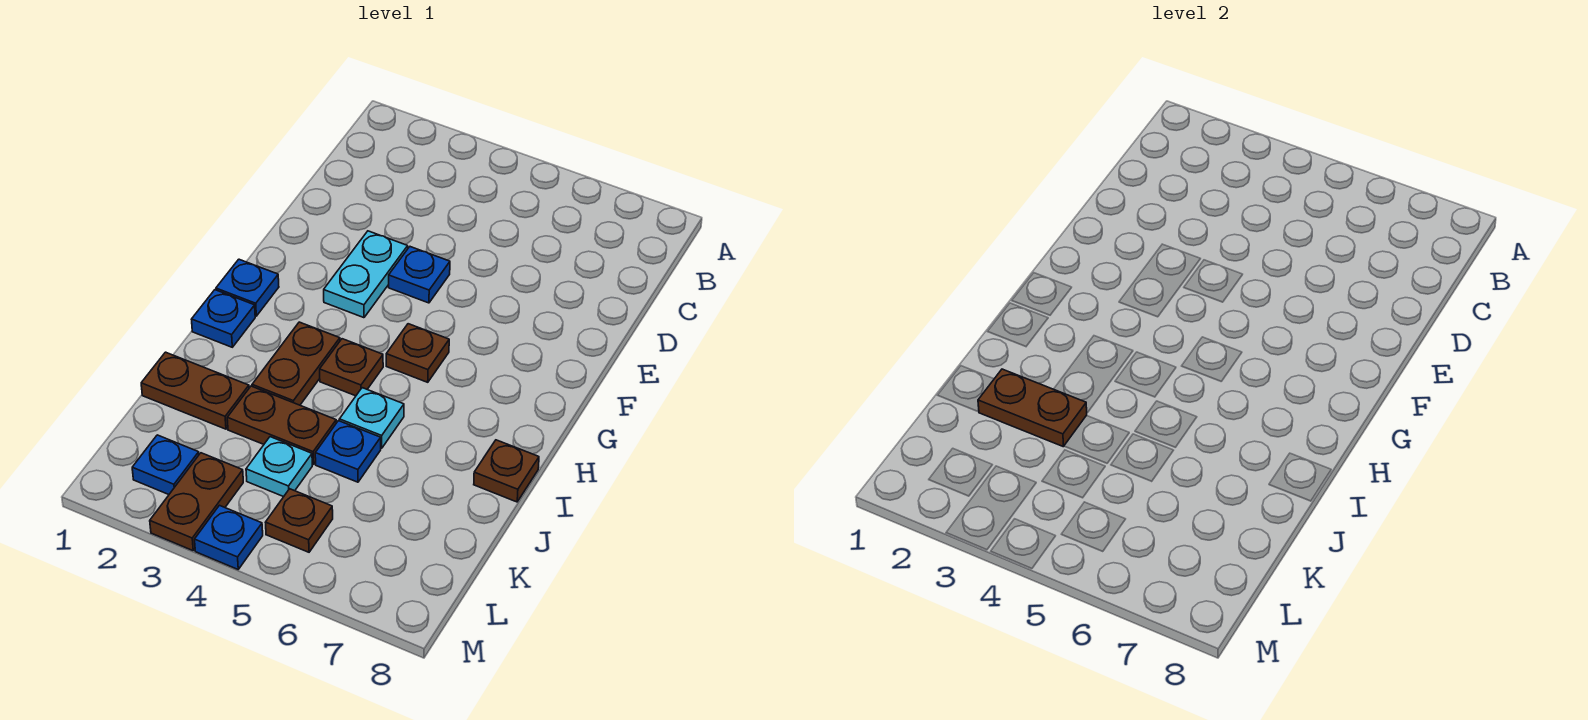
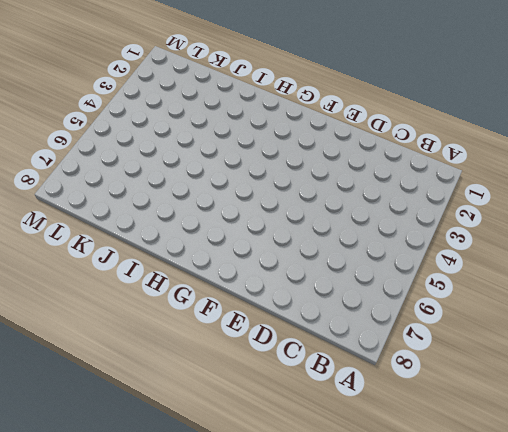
none -> cyan 1x2 plate [324,231,408,318]
none -> blue 1x1 plate [389,247,450,303]
none -> blue 1x1 plate [216,259,279,316]

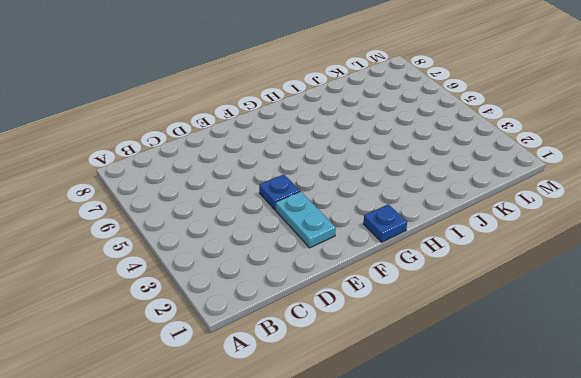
cyan 1x2 plate [276,191,336,248] -> cyan 1x2 plate turned to [324,231,408,318]
none -> brown 1x1 plate [386,324,449,382]
none -> blue 1x1 plate [191,290,255,347]
none -> brown 1x2 plate [252,322,340,405]

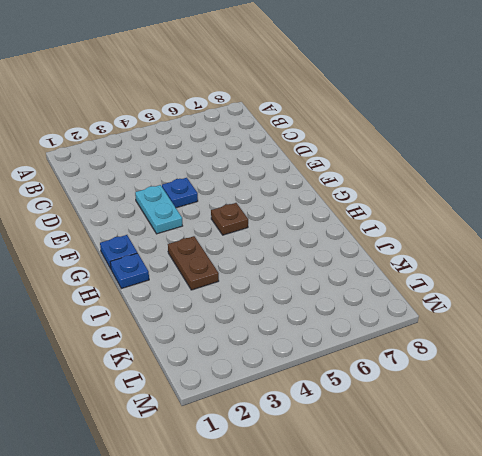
none -> brown 1x1 plate [320,339,383,396]
none -> cyan 1x1 plate [339,388,404,448]
none -> brown 1x1 plate [474,440,539,502]

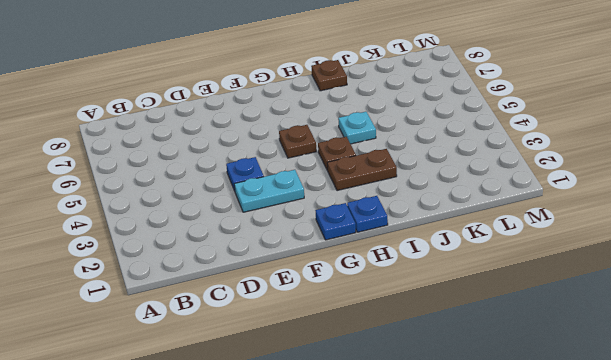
none -> brown 1x2 plate [141,352,249,429]
none -> brown 1x2 plate [227,386,336,464]
none -> blue 1x1 plate [315,421,381,482]

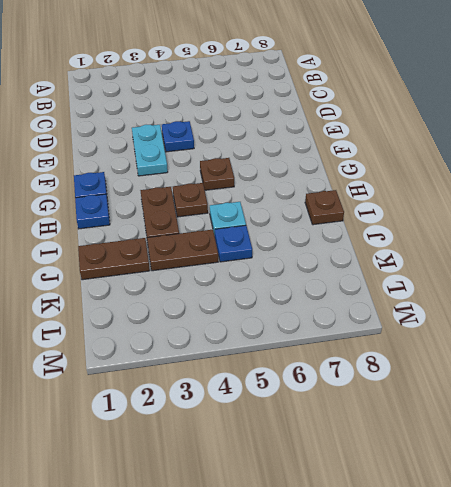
none -> cyan 1x1 plate [246,437,312,497]
none -> blue 1x1 plate [132,435,199,494]
none -> brown 1x2 plate [150,453,243,551]

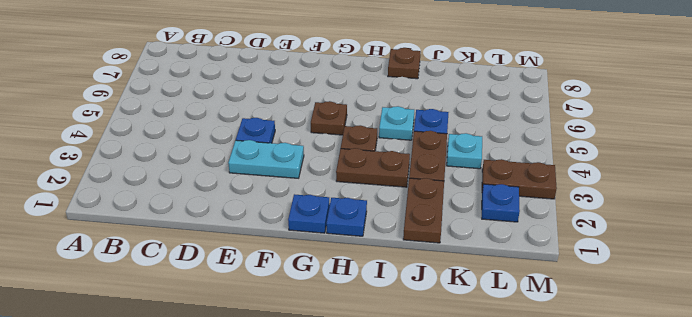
none -> brown 1x1 plate [265,489,333,552]
none -> blue 1x1 plate [195,505,263,569]
none -> brown 1x2 plate [978,369,1087,447]

